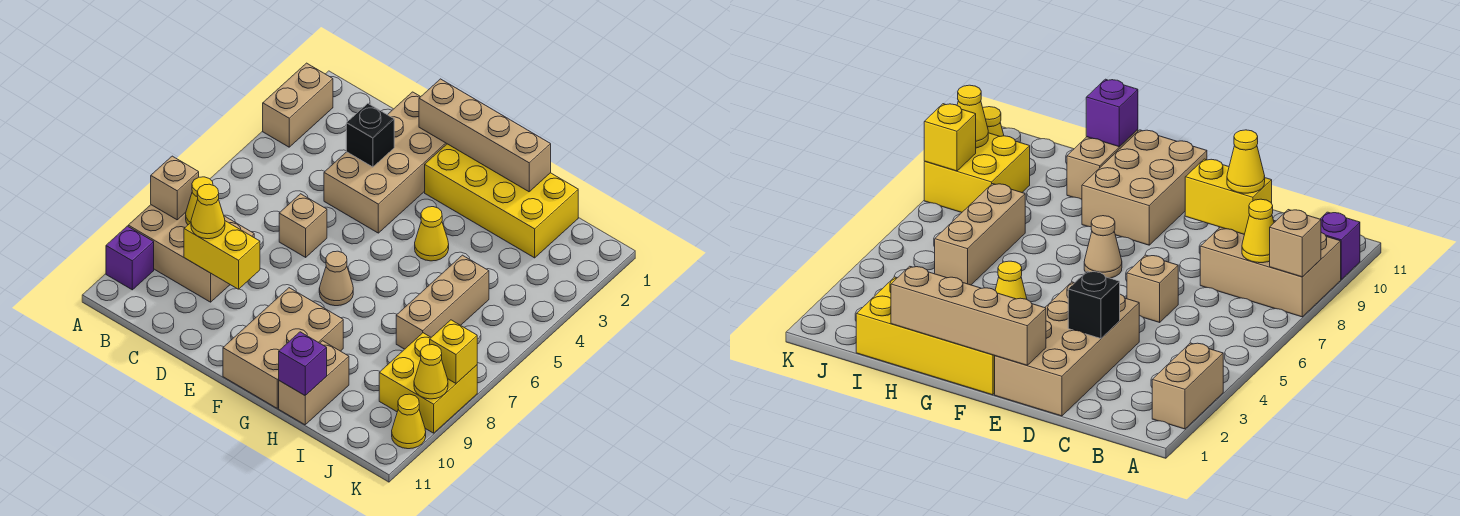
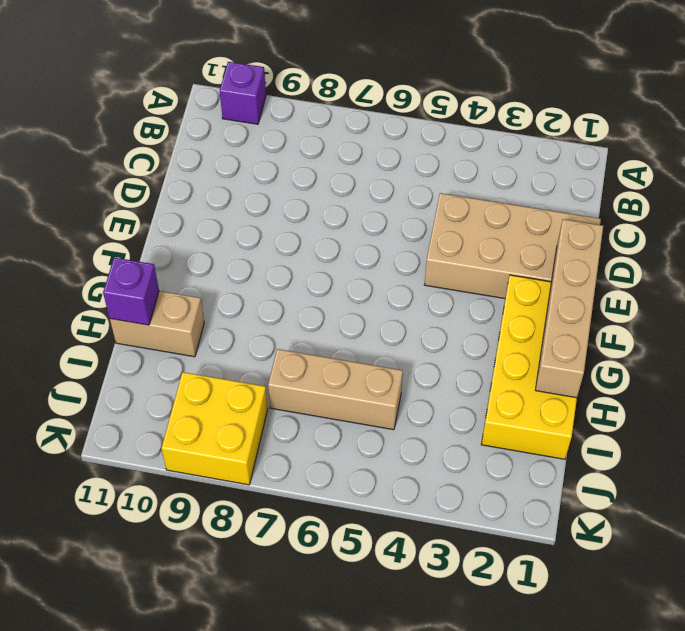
none -> tan 1x2 brick [263,63,333,147]
none -> tan 2x3 brick [128,205,254,302]
none -> tan 1x1 brick [279,194,327,257]

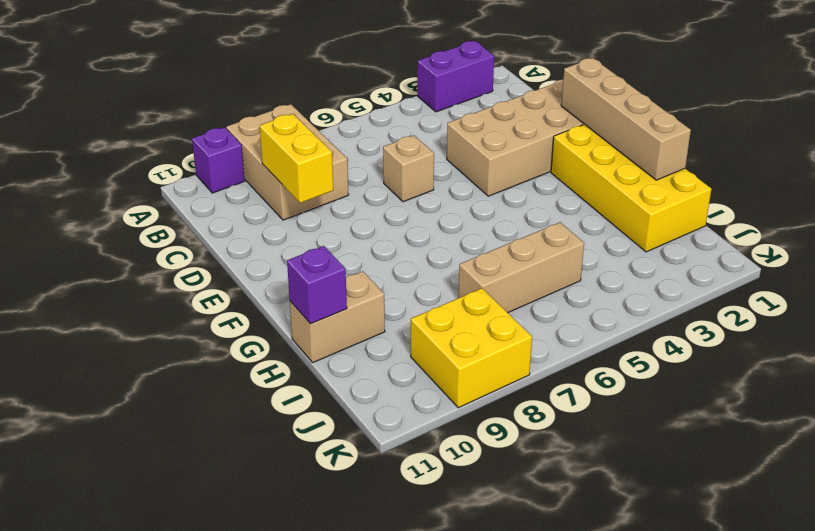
purple 1x2 brick [417,41,494,112] -> tan 1x2 brick [263,63,333,147]
none -> tan 1x1 cone [319,251,353,306]
none -> tan 2x3 brick [223,288,343,408]
none -> yellow 1x1 cone [415,207,449,261]

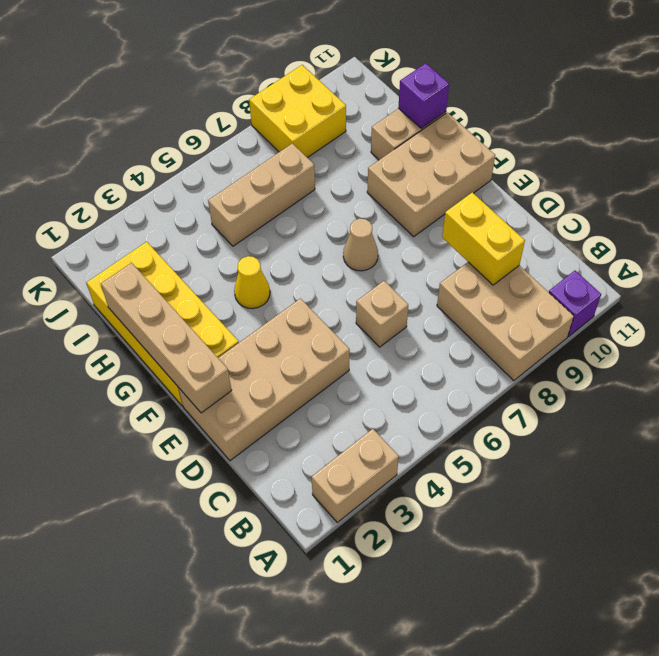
none -> yellow 1x1 cone [392,394,426,449]
none -> tan 1x1 brick [151,156,199,220]
none -> yellow 1x1 cone [186,177,213,225]

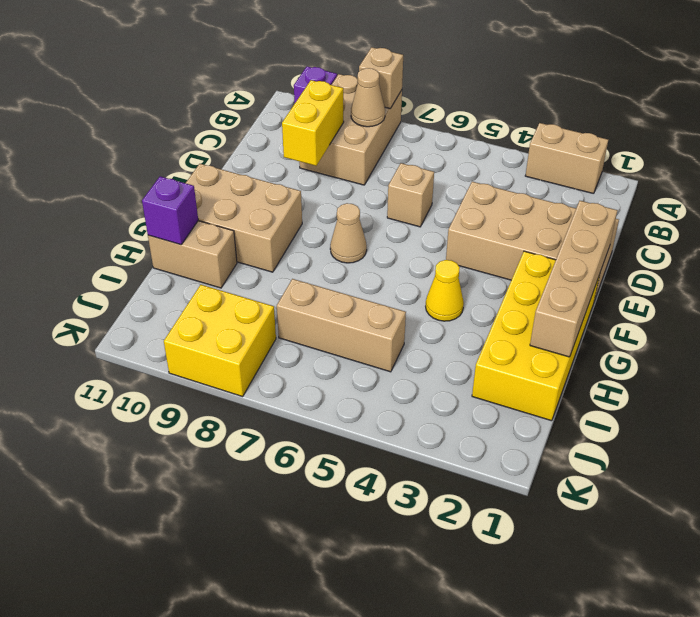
tan 1x1 cone [351,68,385,127] -> yellow 1x1 cone [186,177,213,225]
none -> yellow 1x1 cone [392,394,426,449]
none -> black 1x1 brick [346,103,394,167]
none -> yellow 1x1 brick [430,320,477,383]

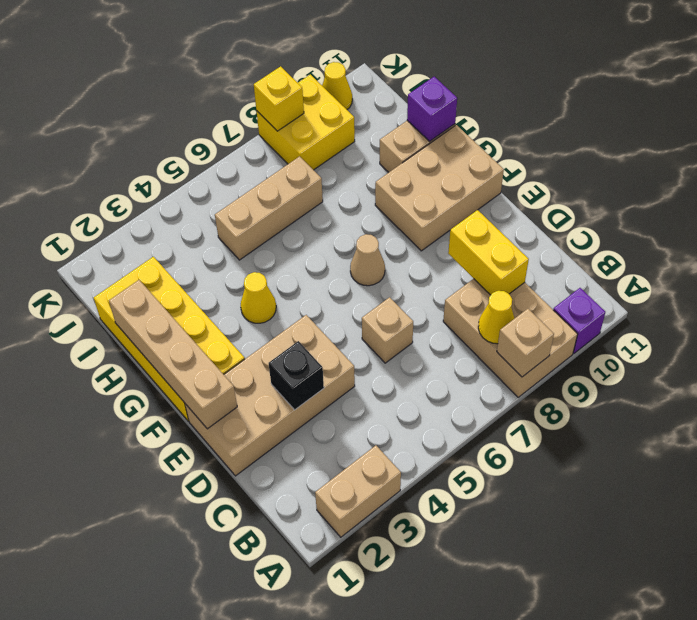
none -> yellow 1x1 cone [414,345,448,399]
none -> yellow 1x1 cone [191,184,225,239]

